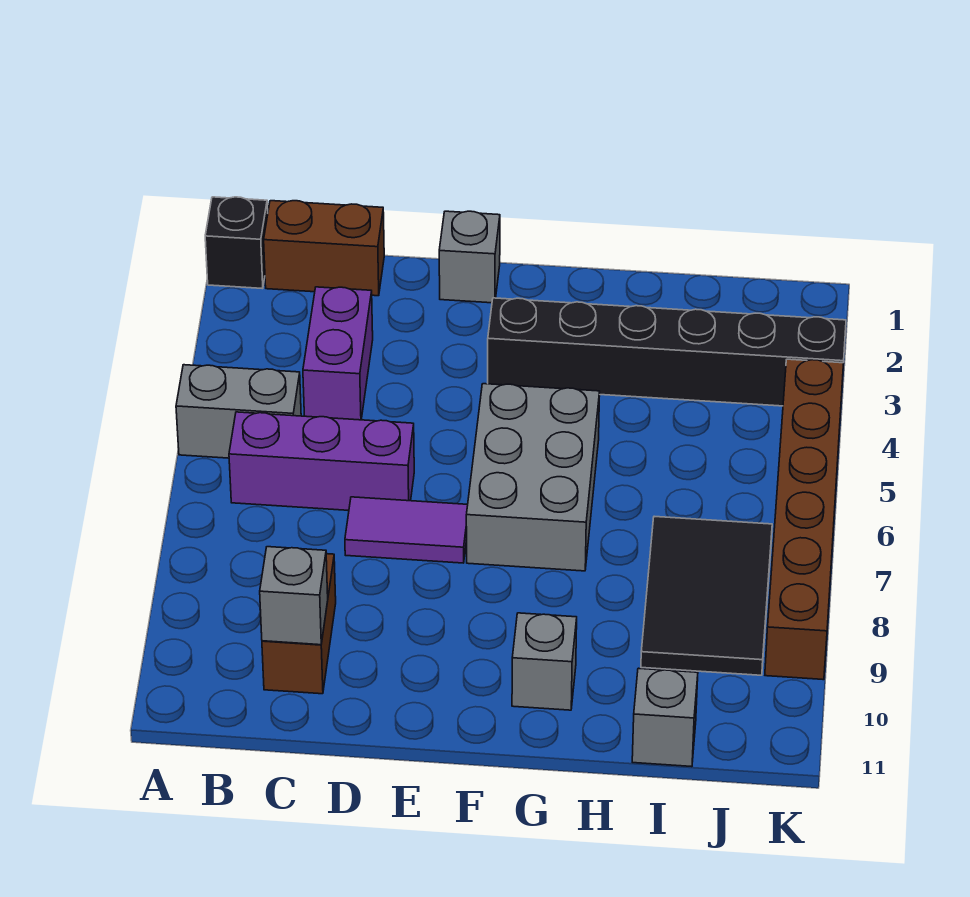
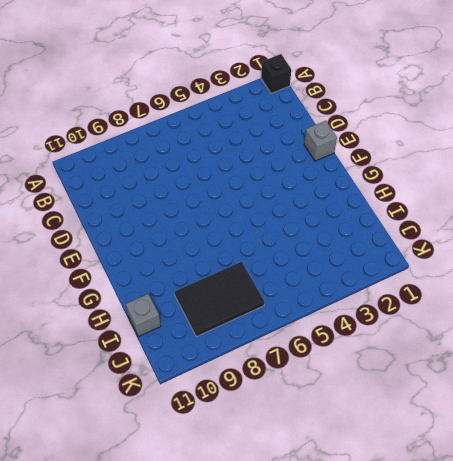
none -> grey 1x2 brick [176,365,301,458]
none -> brown 1x2 brick [264,201,384,296]
none -> purple 1x3 brick [229,412,414,510]

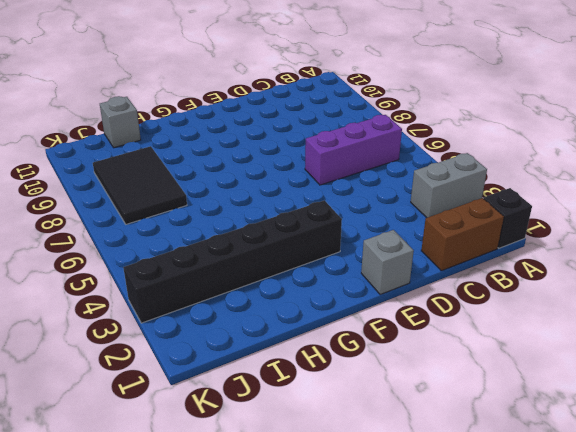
grey 1x2 brick [411,153,487,218] -> grey 1x2 brick moved to [176,365,301,458]
none -> purple 1x2 brick [303,287,373,420]
none -> brown 1x2 brick [262,554,336,694]
none -> purple 1x2 tile [345,497,468,563]

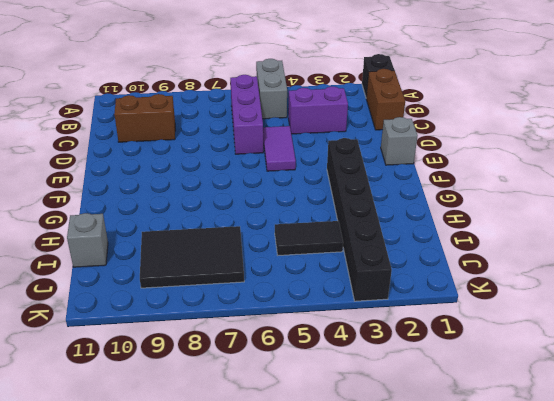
purple 1x2 tile [263,126,296,171] -> purple 1x2 tile moved to [345,497,468,563]
black 1x2 tile [275,221,343,255] -> none
none -> grey 2x3 brick [466,384,600,571]
none -> grey 1x1 brick [512,613,577,710]
none -> brown 1x6 brick [765,359,844,680]

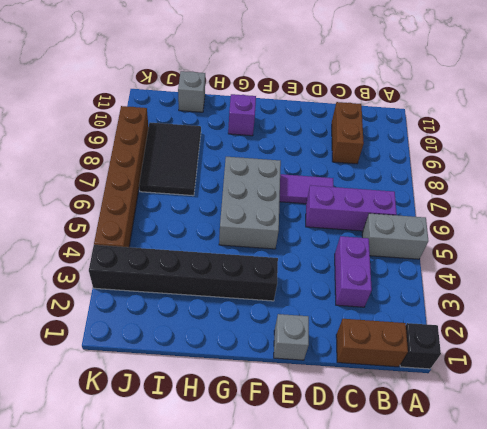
purple 1x1 brick [228,94,256,136] -> grey 1x1 brick [512,613,577,710]
none -> grey 1x1 brick [260,547,328,645]

